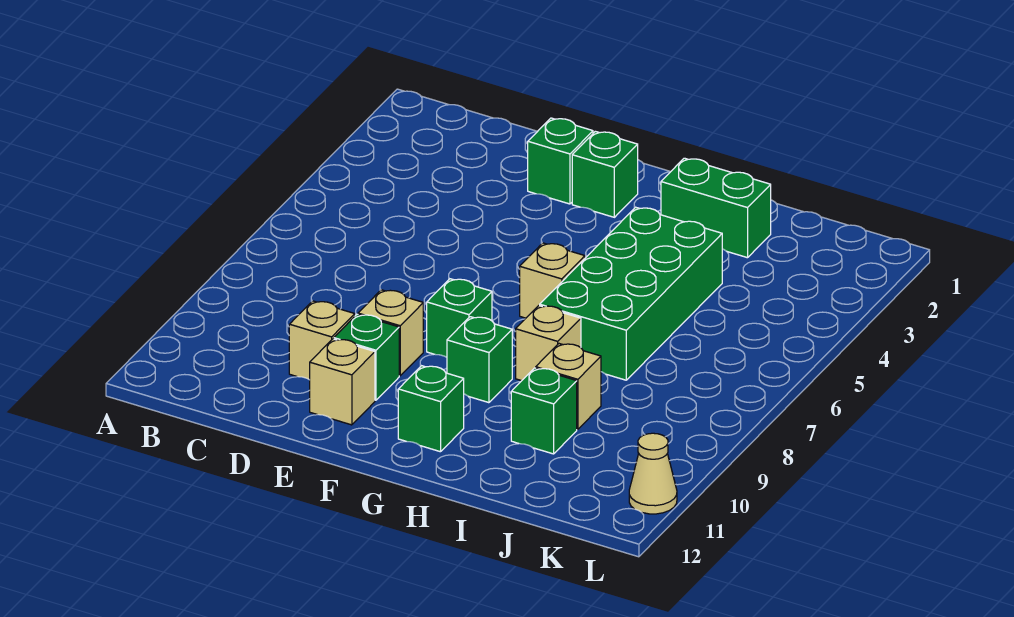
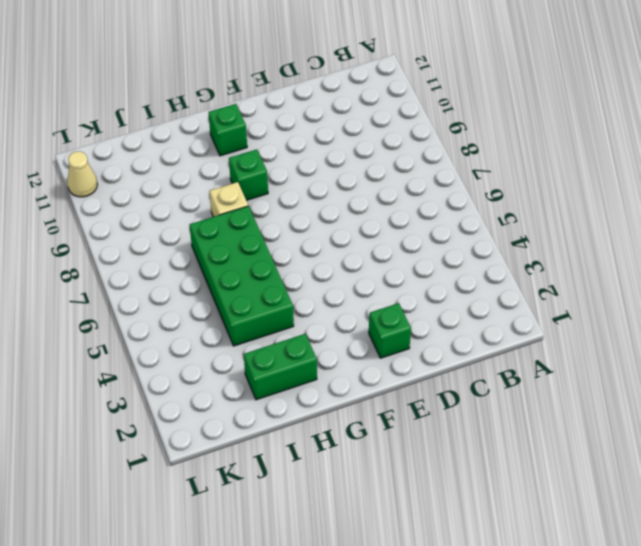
none -> tan 1x1 brick [289,301,355,380]
none -> tan 1x1 brick [358,290,423,376]
none -> green 1x1 brick [334,314,399,400]

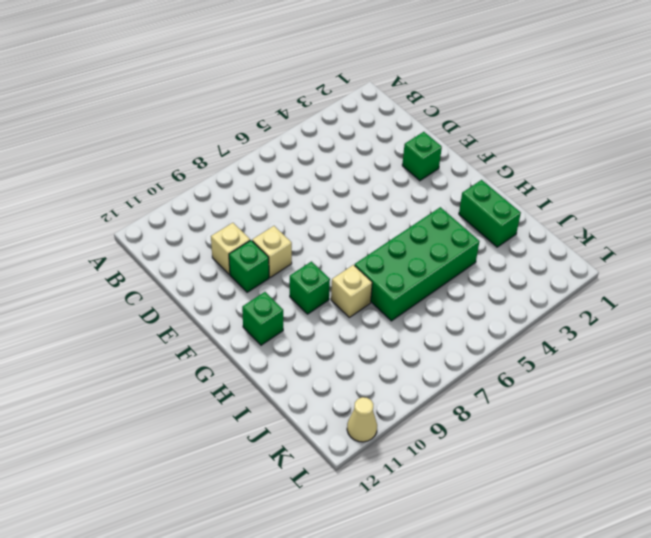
none -> tan 1x1 brick [310,339,375,425]
none -> green 1x1 brick [572,131,638,217]
none -> green 1x1 brick [427,279,492,357]

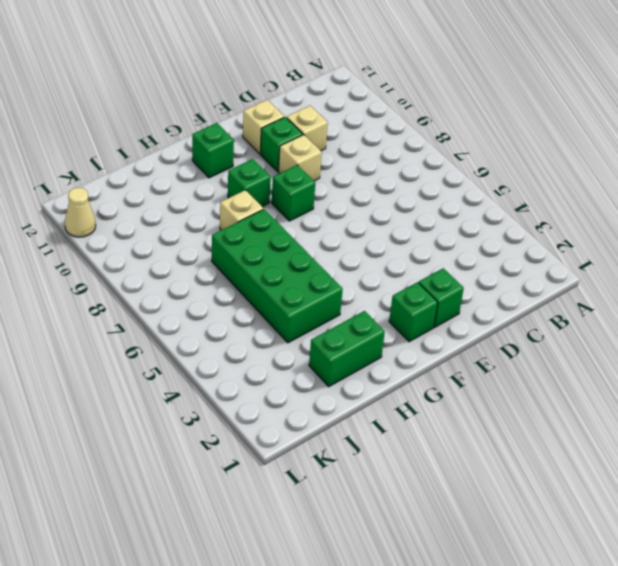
none -> tan 1x1 brick [520,243,585,318]
none -> tan 1x1 brick [536,344,601,429]
none -> green 1x1 brick [511,368,577,454]

